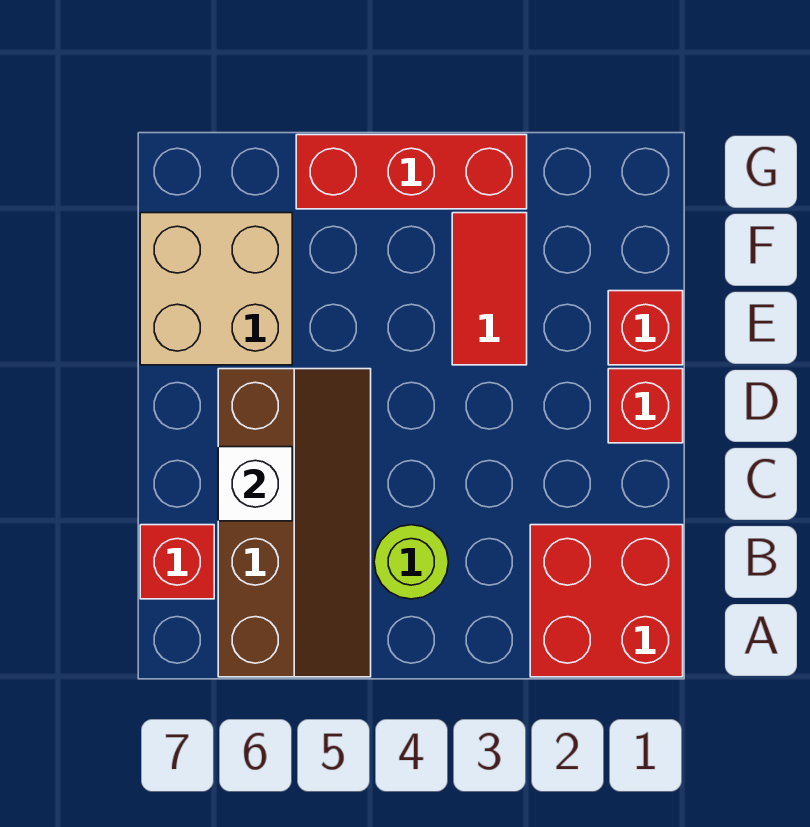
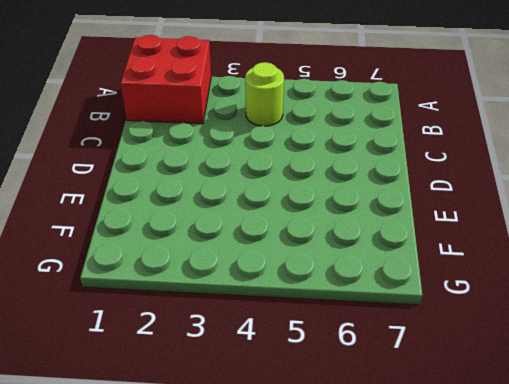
none -> brown 2x4 slope [218,369,371,677]
none -> red 1x1 brick [140,525,214,599]

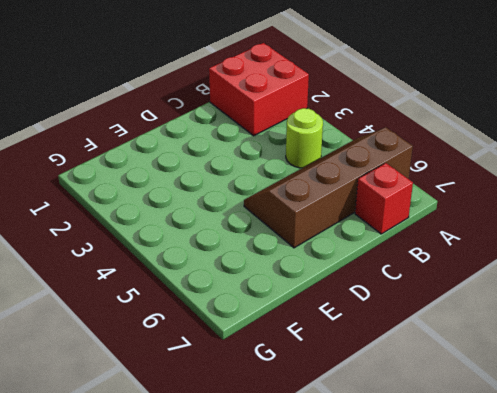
none -> red 1x1 brick [608,369,683,443]
none -> red 1x1 brick [608,291,683,365]

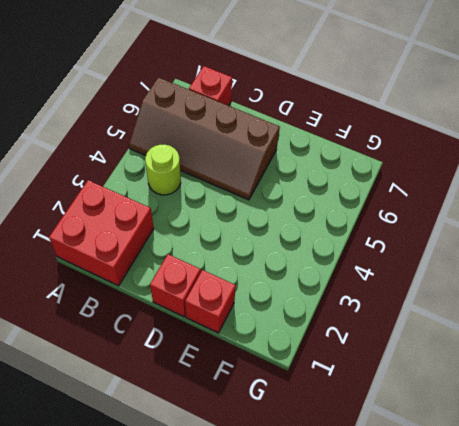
none -> red 1x2 tile [452,213,527,365]
none -> tan 2x2 brick [140,213,292,365]

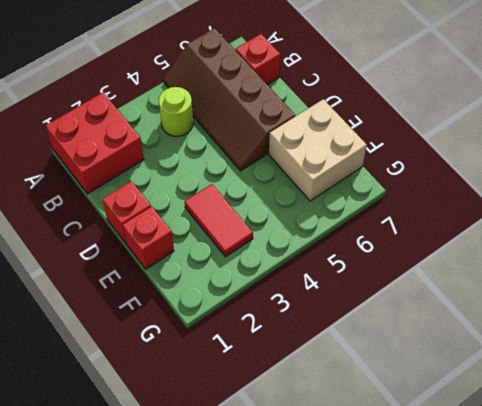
none -> red 1x3 brick [296,135,527,209]
none -> white 1x1 brick [218,447,292,521]

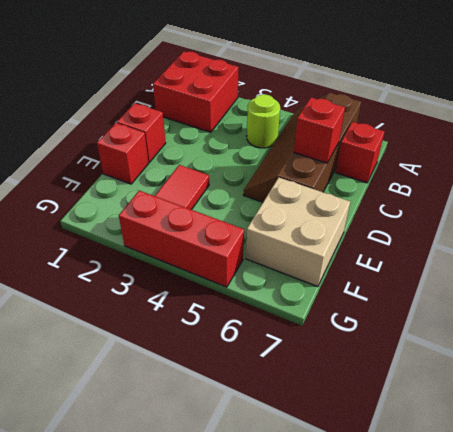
red 1x1 brick [294,97,345,163] -> white 1x1 brick [218,447,292,521]

